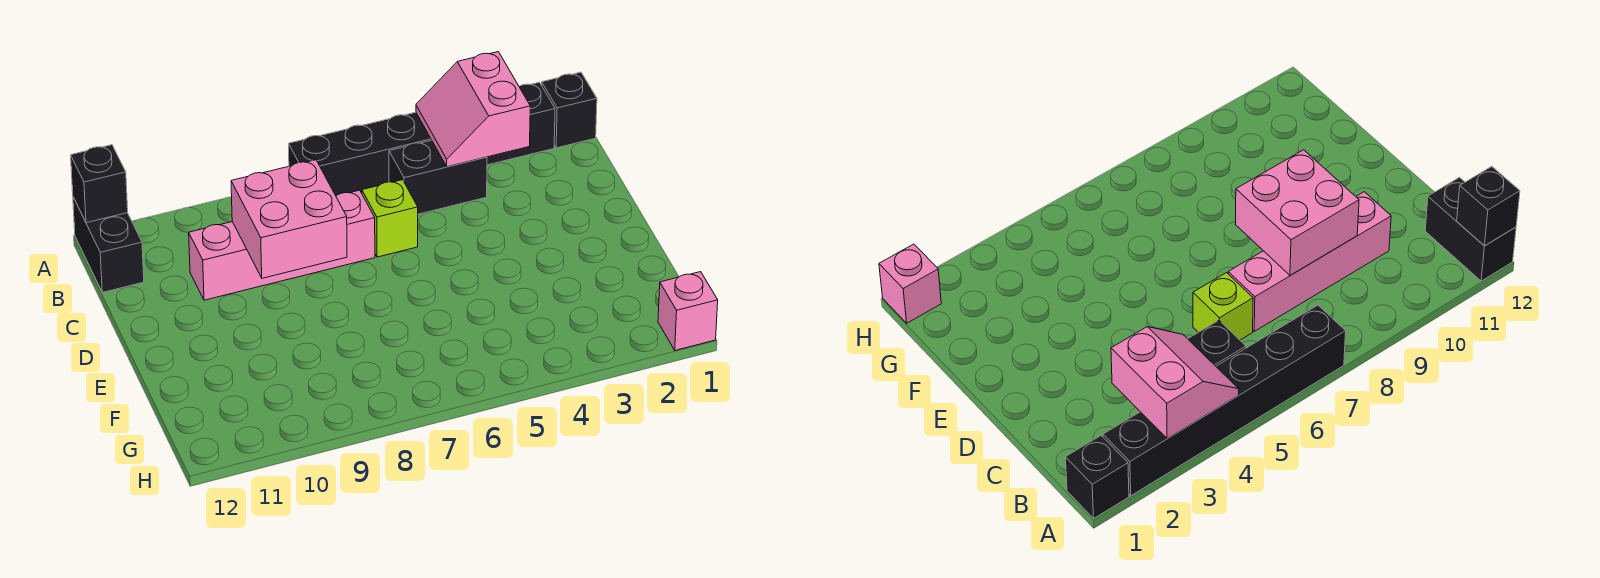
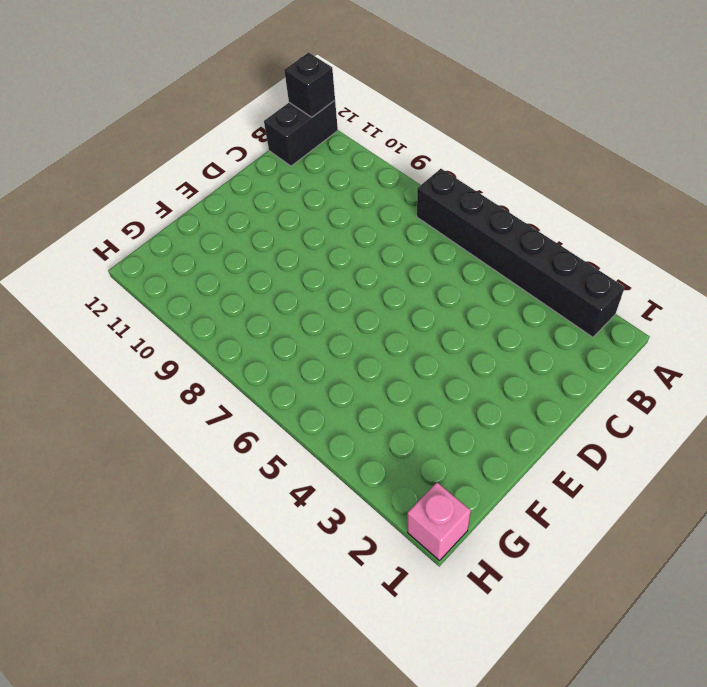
none -> black 1x1 brick [542,72,597,148]
none -> black 1x2 brick [389,140,487,214]

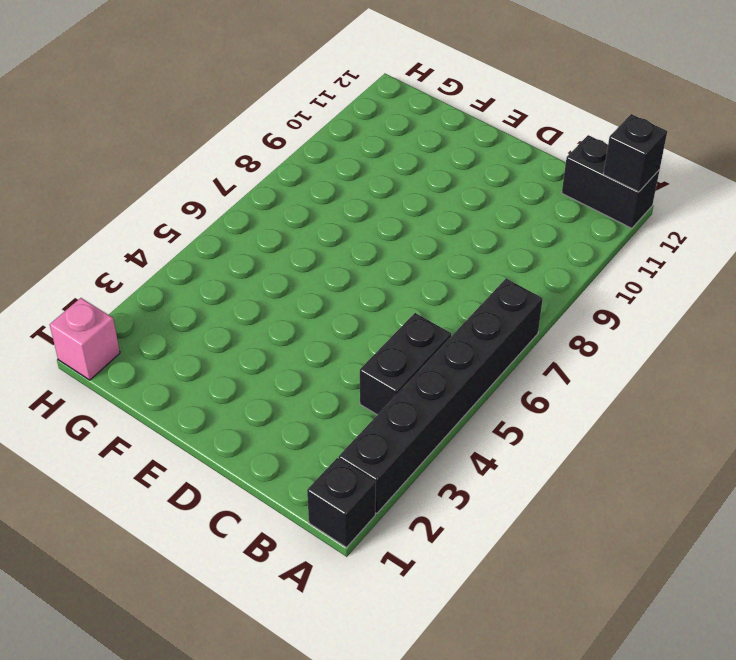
none -> lime 1x1 brick [362,180,418,257]
none -> pink 1x4 brick [189,190,375,300]

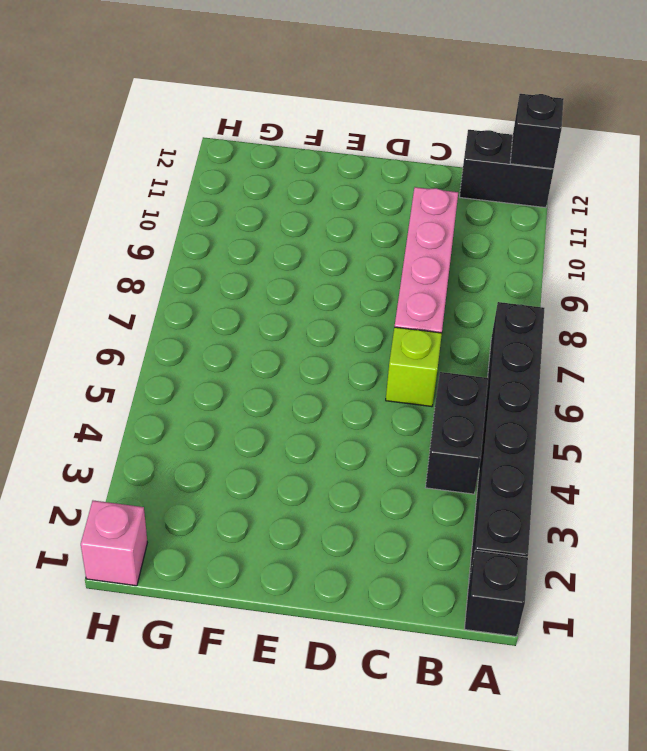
none -> pink 2x2 slope [416,52,530,167]
none -> pink 2x2 brick [231,160,347,278]

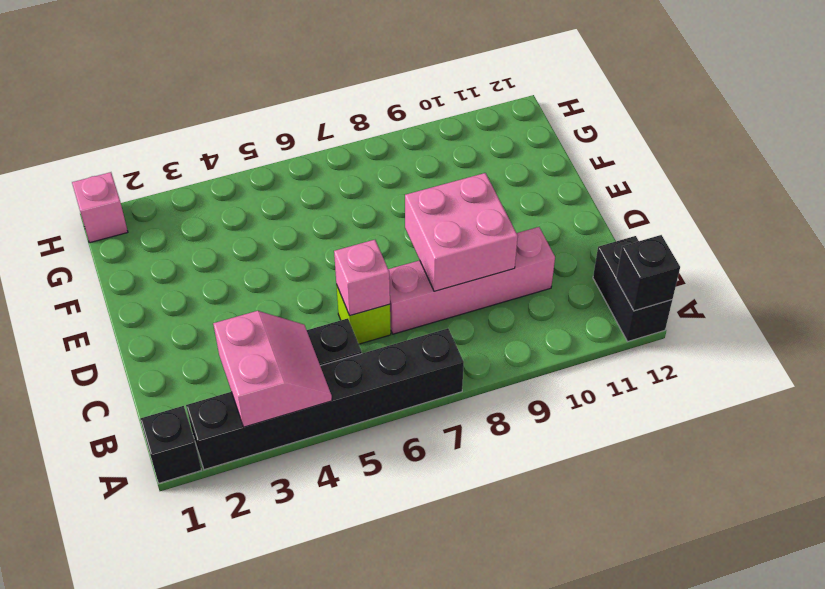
pink 1x1 brick [334,240,390,316] -> none

